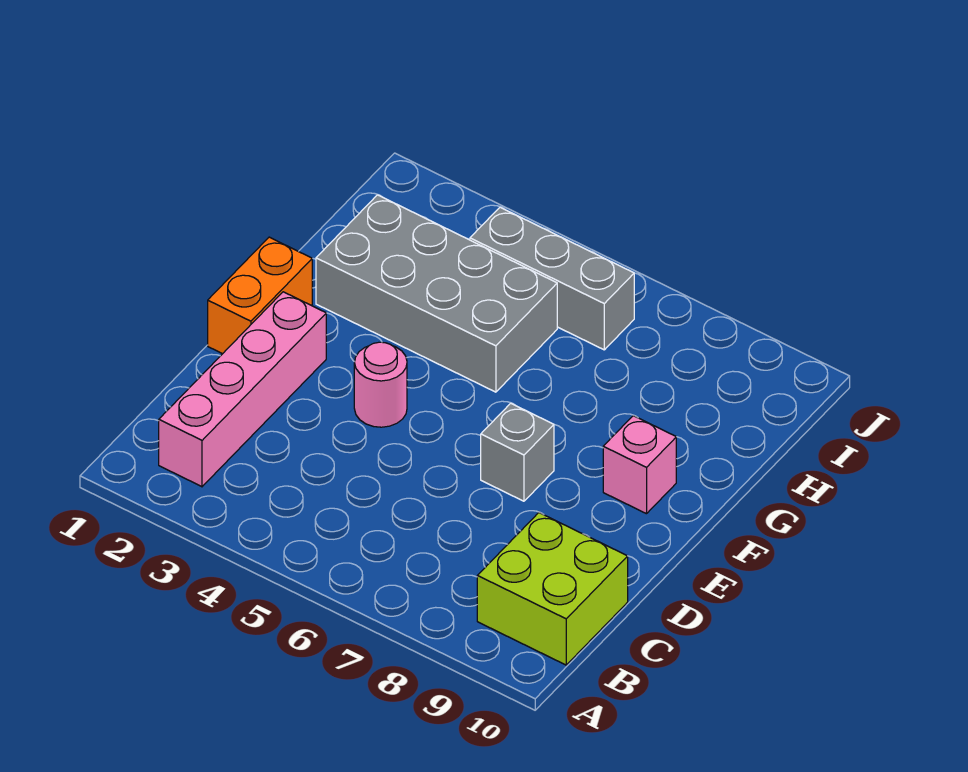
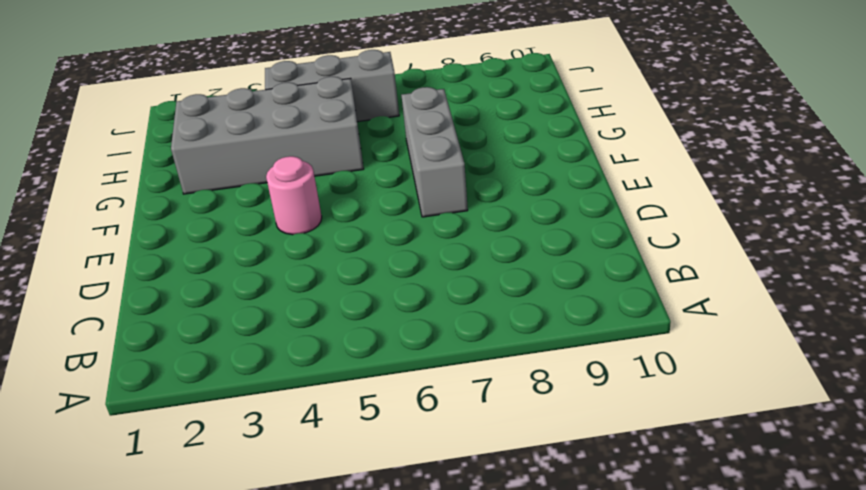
grey 1x3 brick [401,87,468,217] -> grey 1x1 brick [481,403,554,501]
none -> pink 1x4 brick [159,292,326,487]
none -> lime 2x2 brick [477,513,628,665]

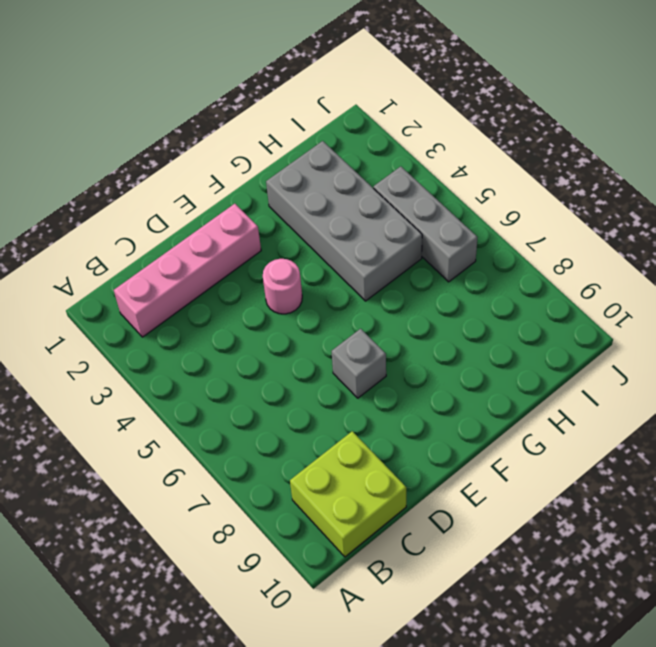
none -> orange 1x2 brick [208,237,312,354]
none -> pink 1x1 brick [603,416,676,514]

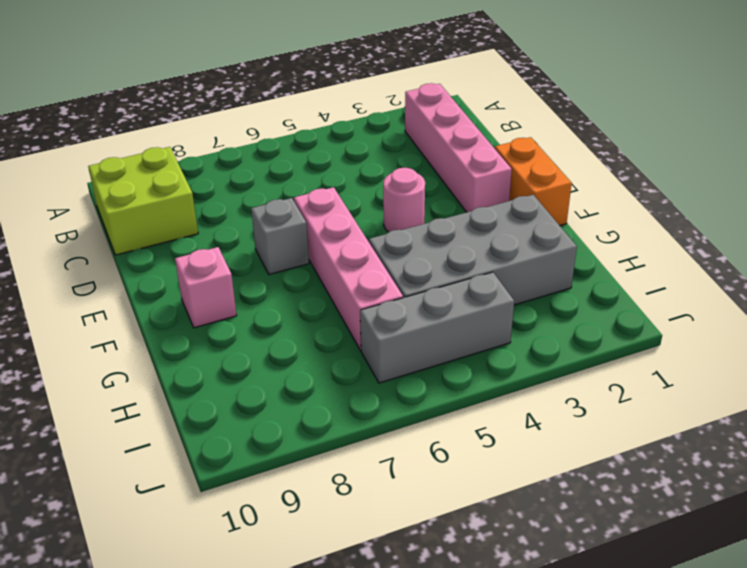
pink 1x4 brick [294,187,403,350] -> none

